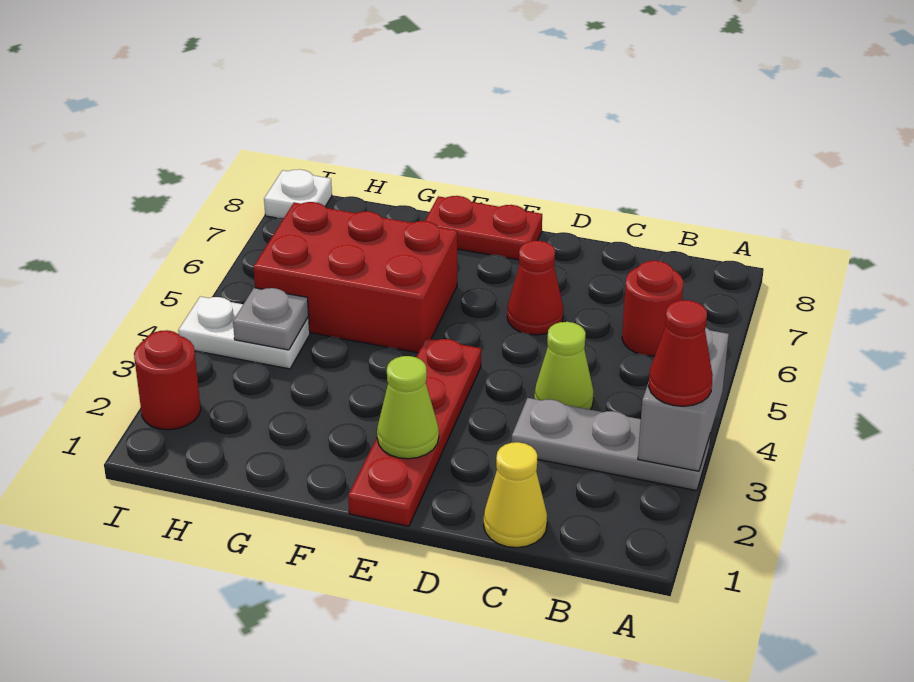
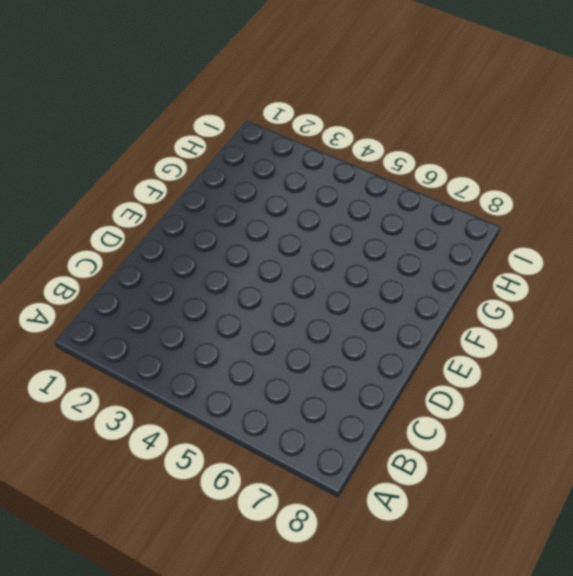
none -> grey 1x3 plate [512,398,711,491]
none -> red 1x1 round brick [622,261,684,356]
none -> yellow 1x1 cone [484,442,547,548]

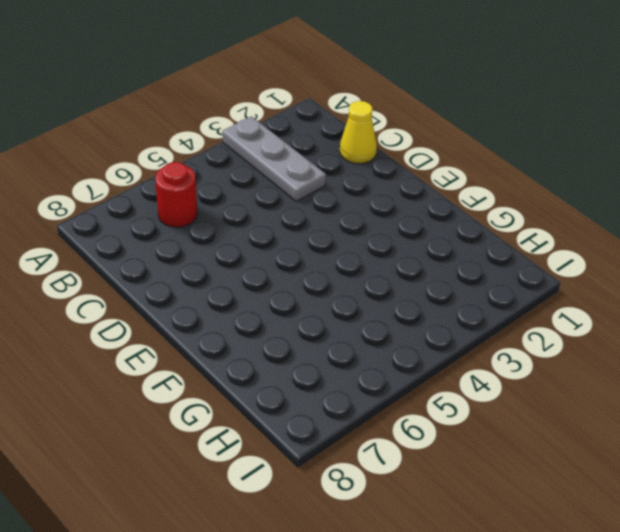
none -> lime 1x1 cone [534,322,594,410]
none -> red 1x1 cone [507,241,563,335]
none -> red 1x4 plate [348,338,481,526]

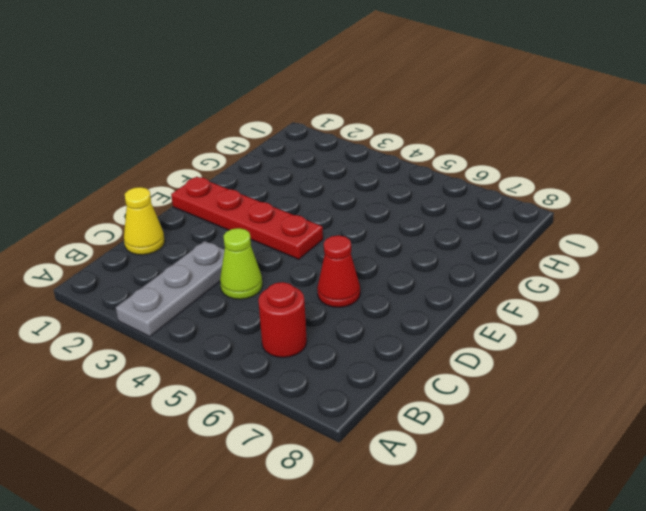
none -> red 1x2 plate [425,196,542,260]
none -> red 2x3 brick [253,202,457,353]
none -> white 1x2 plate [178,296,310,369]

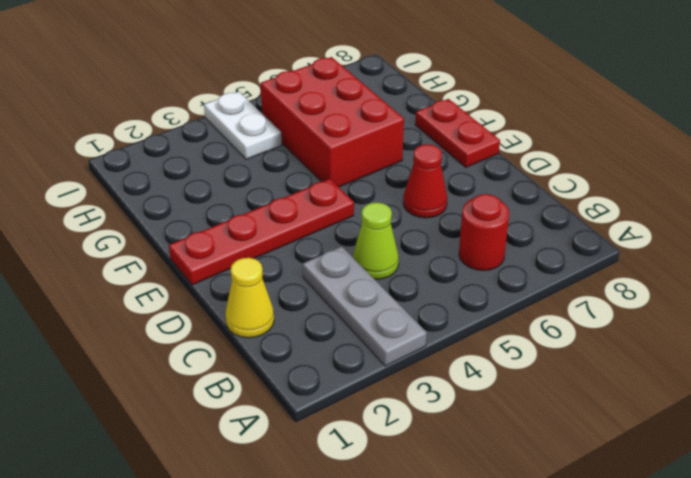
none -> red 1x1 round brick [134,330,201,430]
none -> white 1x1 plate [264,169,332,218]
none -> grey 1x2 brick [638,328,729,471]

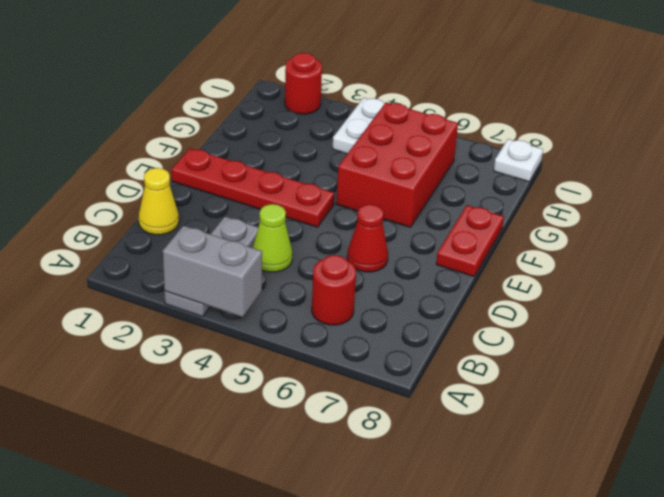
none -> lime 1x1 cone [377,356,439,459]
none -> grey 1x1 plate [233,288,309,350]
none -> red 1x1 cone [648,300,713,406]

